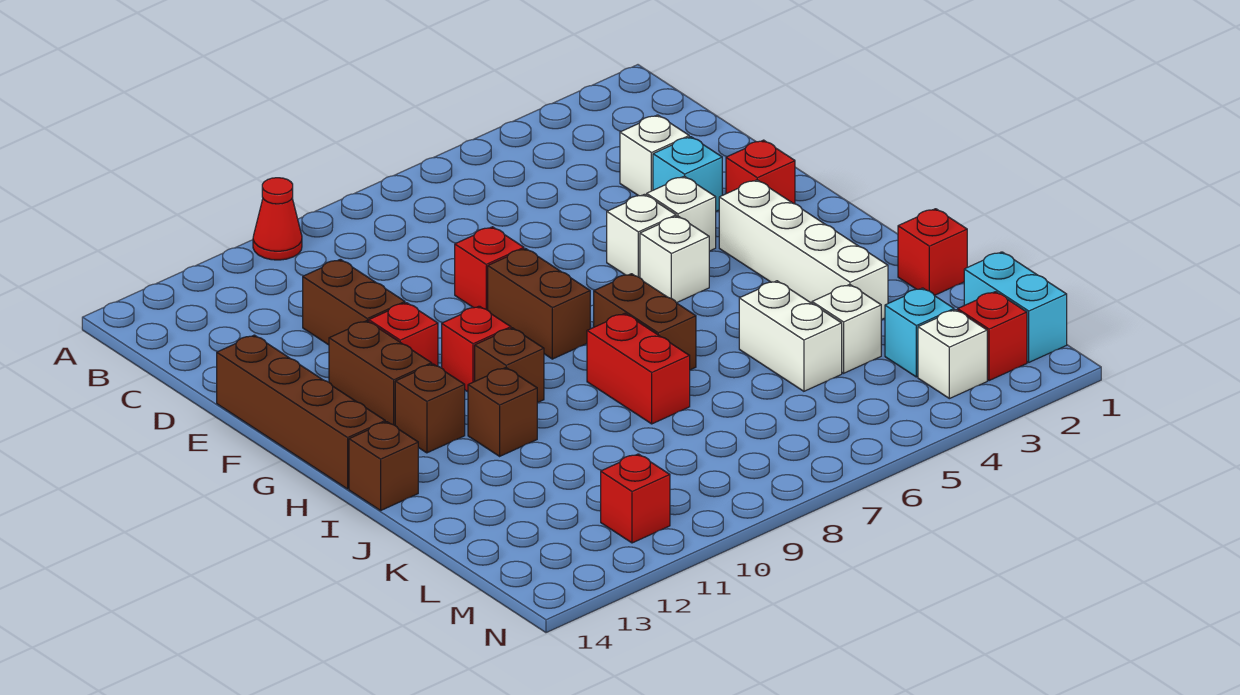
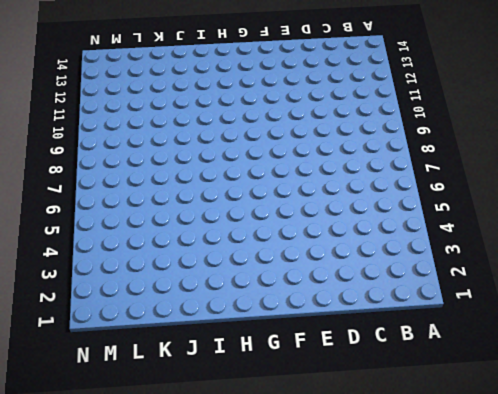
none -> red 1x1 cone [253,178,302,260]
none -> white 1x1 brick [620,115,689,196]
none -> brown 1x2 brick [303,259,405,345]

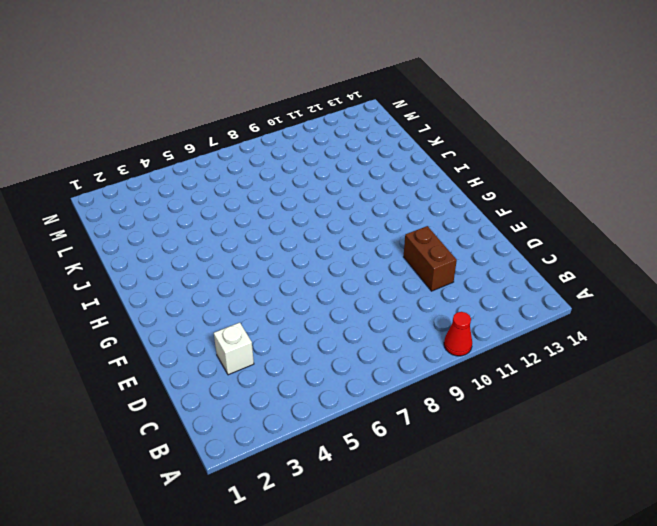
none -> cyan 1x1 brick [653,137,722,211]
none -> red 1x1 brick [455,227,524,310]
none -> brown 1x4 brick [217,335,385,489]

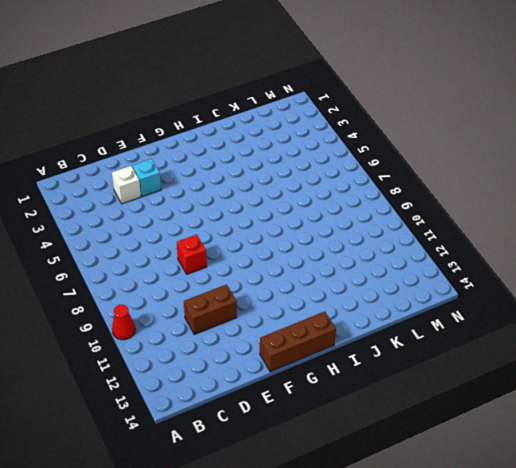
brown 1x3 brick [260,311,336,372] -> brown 1x4 brick [217,335,385,489]
none -> red 1x1 brick [726,140,795,204]
none -> white 1x1 brick [647,176,716,251]
none -> white 1x1 brick [607,194,676,278]

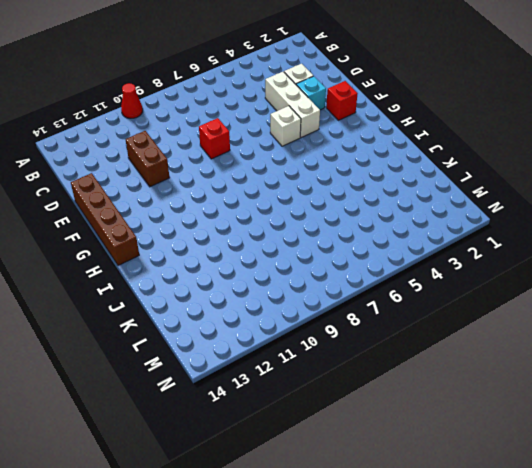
white 1x3 brick [265,72,320,138] -> white 1x1 brick [647,176,716,251]
none -> brown 1x2 brick [488,249,590,359]
none -> red 1x1 brick [369,303,438,366]
none -> brown 1x2 brick [329,321,432,425]

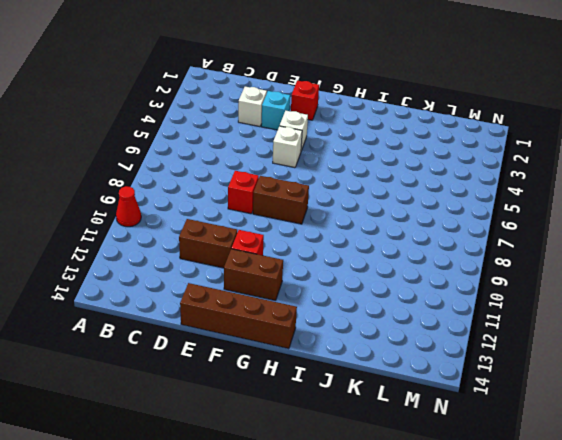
none -> white 1x4 brick [719,180,888,320]
none -> white 1x1 brick [640,216,709,303]
none -> red 1x1 brick [442,306,511,392]

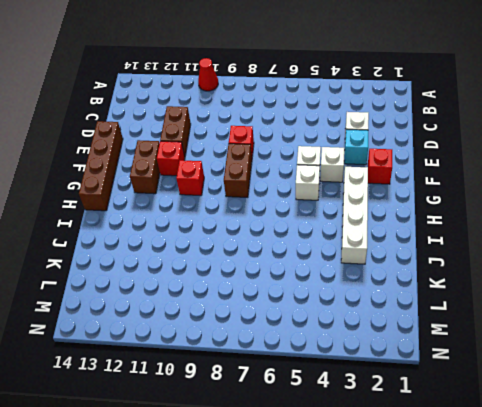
none -> brown 1x2 brick [594,274,696,370]
none -> brown 1x1 brick [475,328,544,403]
none -> brown 1x1 brick [395,364,465,453]

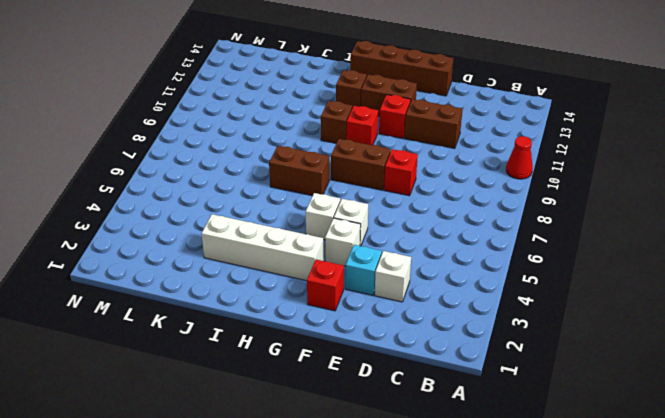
none -> red 1x2 brick [587,313,690,424]
none -> brown 1x1 brick [468,368,537,456]
none -> brown 1x1 brick [349,422,418,510]

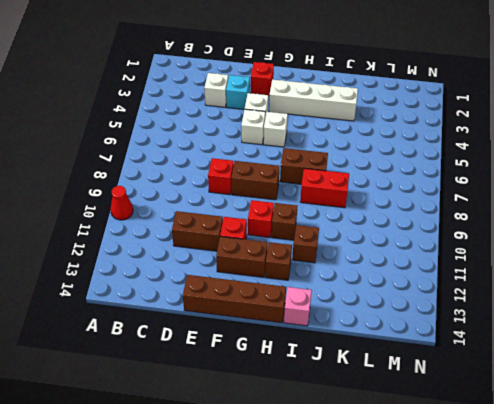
pink 1x1 brick [284,287,312,326] -> brown 1x1 brick [349,422,418,510]
none -> red 1x1 brick [898,209,967,296]
none -> white 1x2 brick [739,281,842,391]
none -> white 1x1 brick [812,284,881,373]

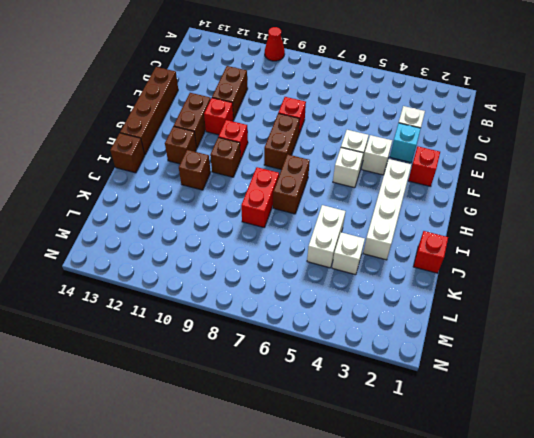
none -> cyan 1x2 brick [964,252,1067,362]
none -> cyan 1x1 brick [885,288,954,377]
none -> red 1x1 brick [958,292,1027,381]

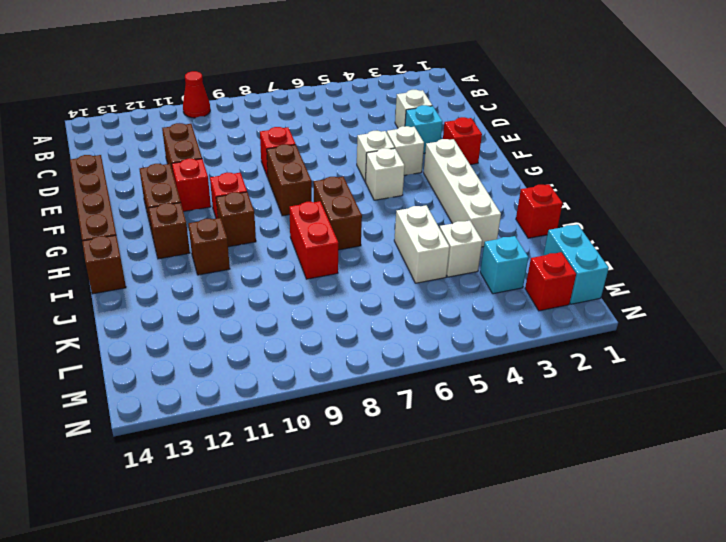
none -> white 1x1 brick [918,310,987,399]
none -> red 1x1 brick [601,454,670,543]

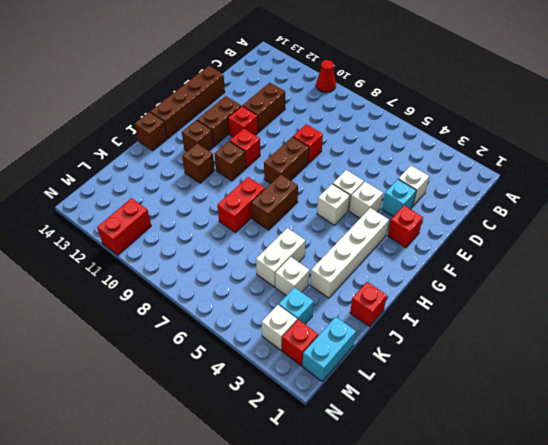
red 1x2 brick [97,198,151,255] -> red 1x1 brick [601,454,670,543]

